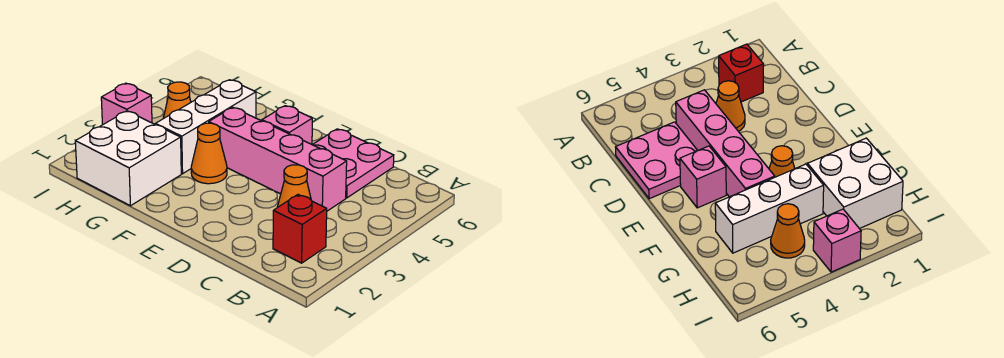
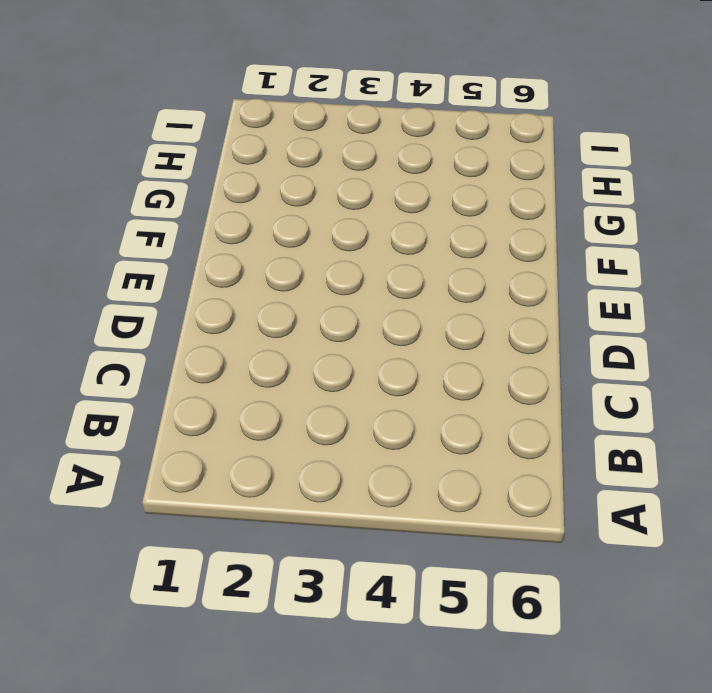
none -> red 1x1 brick [273,195,327,263]
none -> orange 1x1 cone [277,165,311,207]

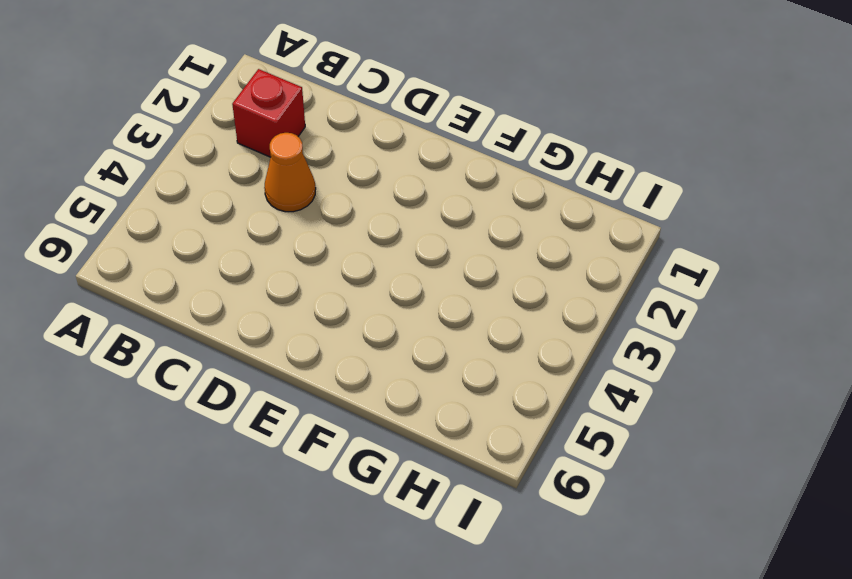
none -> pink 1x4 brick [209,107,347,211]
none -> pink 2x2 plate [313,129,394,198]

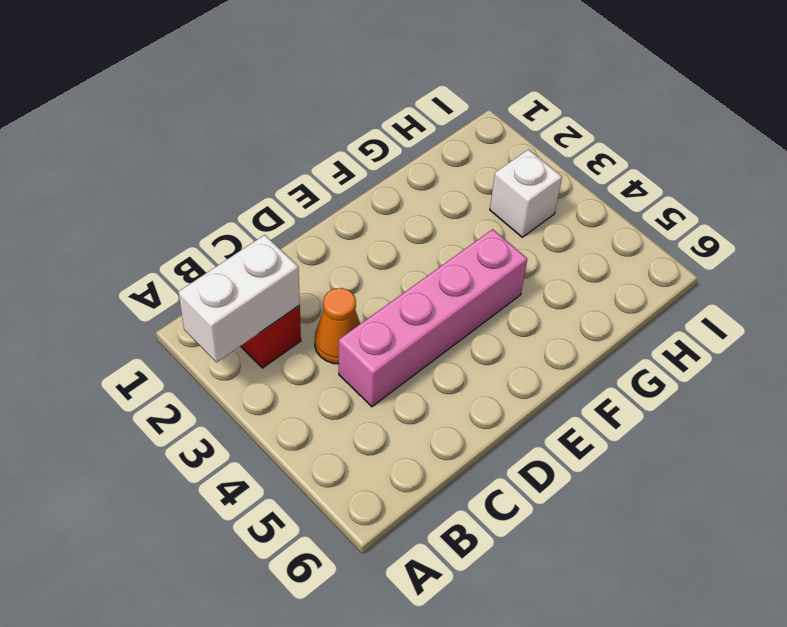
white 1x2 brick [178,235,300,363] -> none
white 1x1 brick [490,149,562,237] -> none
none -> pink 2x2 plate [313,129,394,198]
none -> pink 1x1 brick [262,106,312,144]

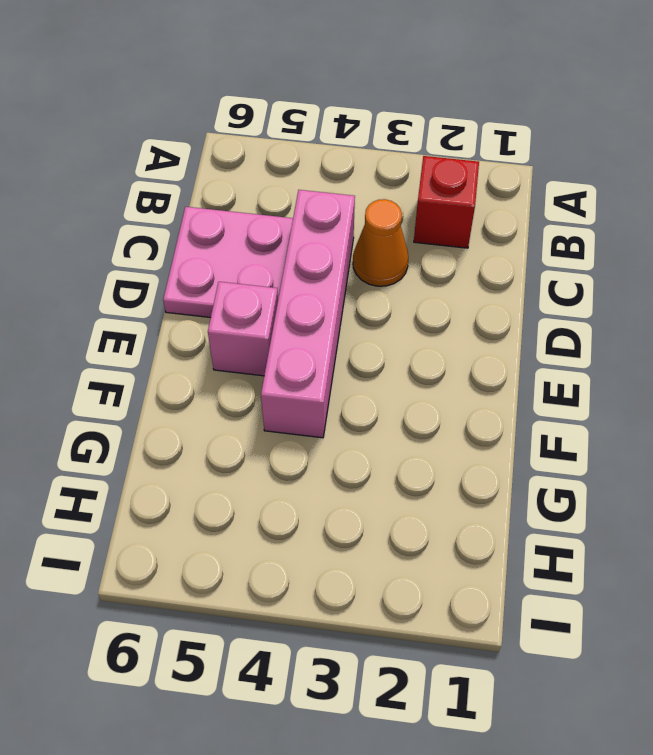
none -> orange 1x1 cone [191,123,227,184]
none -> white 2x2 brick [75,111,181,206]

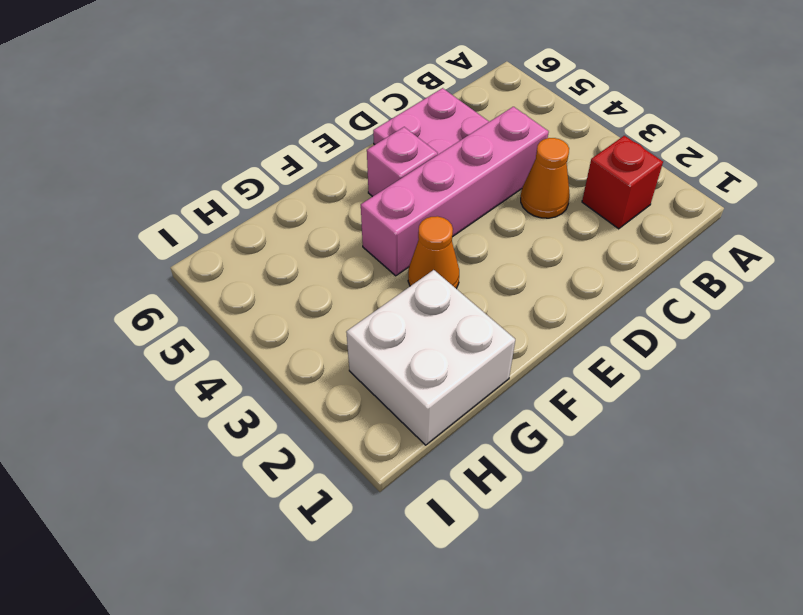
none -> white 1x3 brick [155,80,256,174]
none -> orange 1x1 cone [163,82,191,119]

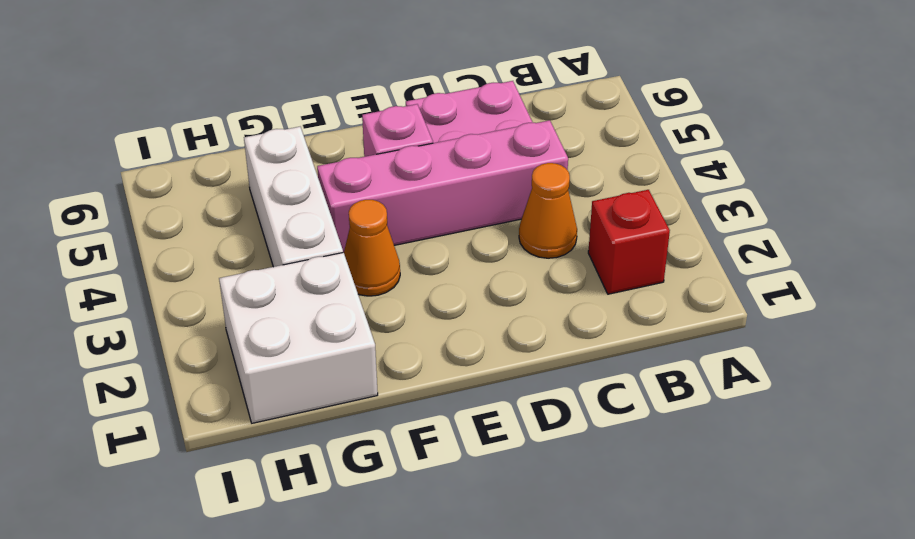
none -> orange 1x1 cone [163,82,191,119]
none -> pink 1x1 brick [101,83,152,125]

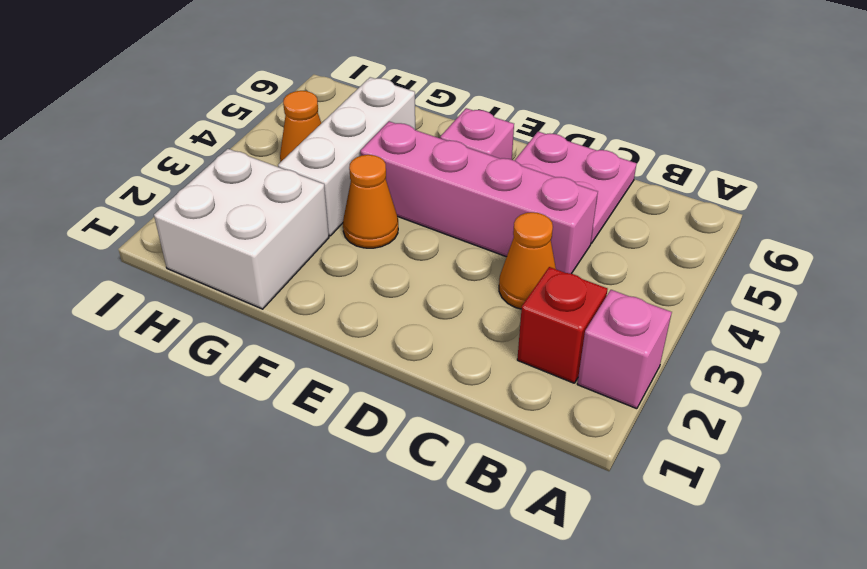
pink 1x1 brick [577,290,672,409] -> pink 1x1 brick moved to [101,83,152,125]

